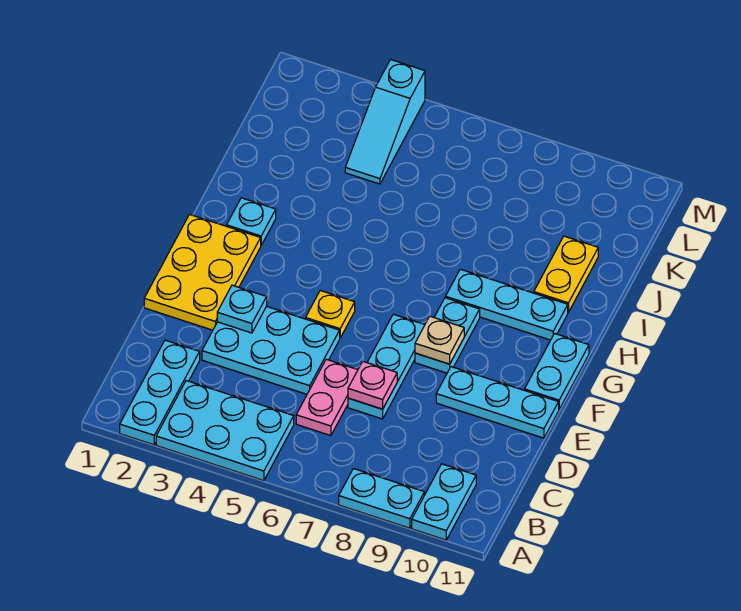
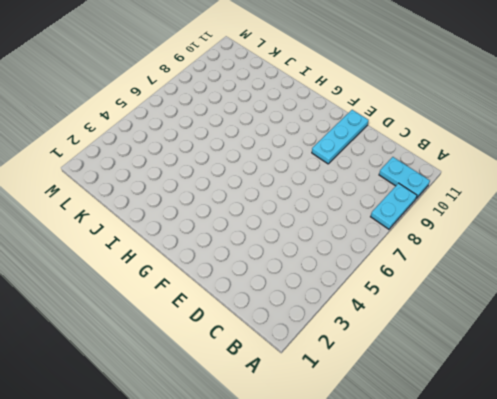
none -> cyan 1x3 plate [120,340,200,445]
none -> cyan 2x3 plate [156,381,294,481]
none -> pink 1x2 plate [296,359,358,436]

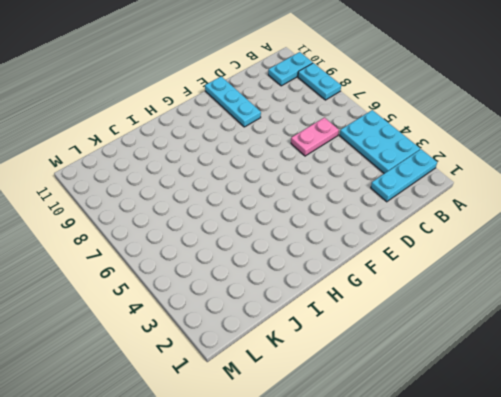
none -> cyan 2x3 plate [202,306,340,394]
none -> cyan 1x3 plate [348,314,425,419]
none -> yellow 2x3 plate [144,214,261,330]

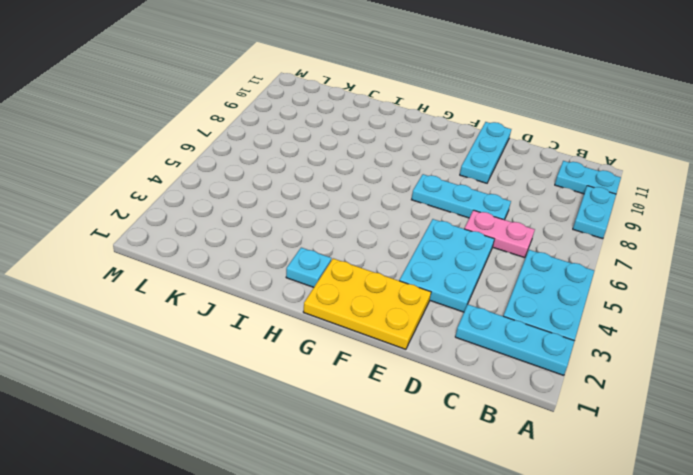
none -> yellow 1x1 plate [306,291,355,338]
none -> cyan 1x2 plate [415,298,480,373]
none -> cyan 1x2 plate [525,334,589,409]

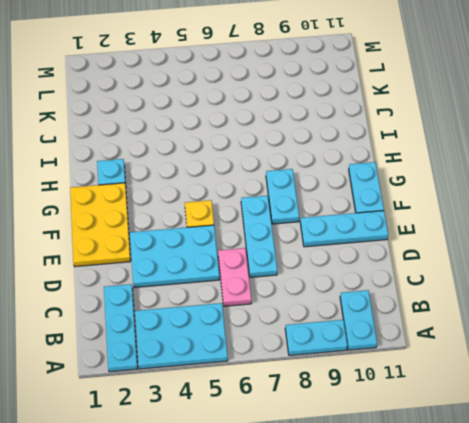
none -> cyan 1x3 plate [446,269,568,340]
none -> yellow 1x2 plate [534,236,598,312]
none -> cyan 1x3 slope [345,60,425,184]

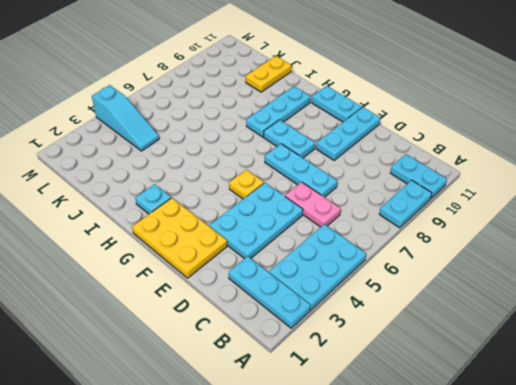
yellow 1x2 plate [246,56,291,92] -> yellow 1x2 plate turned to [534,236,598,312]
none -> pink 1x1 plate [348,361,397,409]
none -> cyan 1x1 plate [217,285,267,333]
none -> tan 1x1 plate [415,316,464,364]

